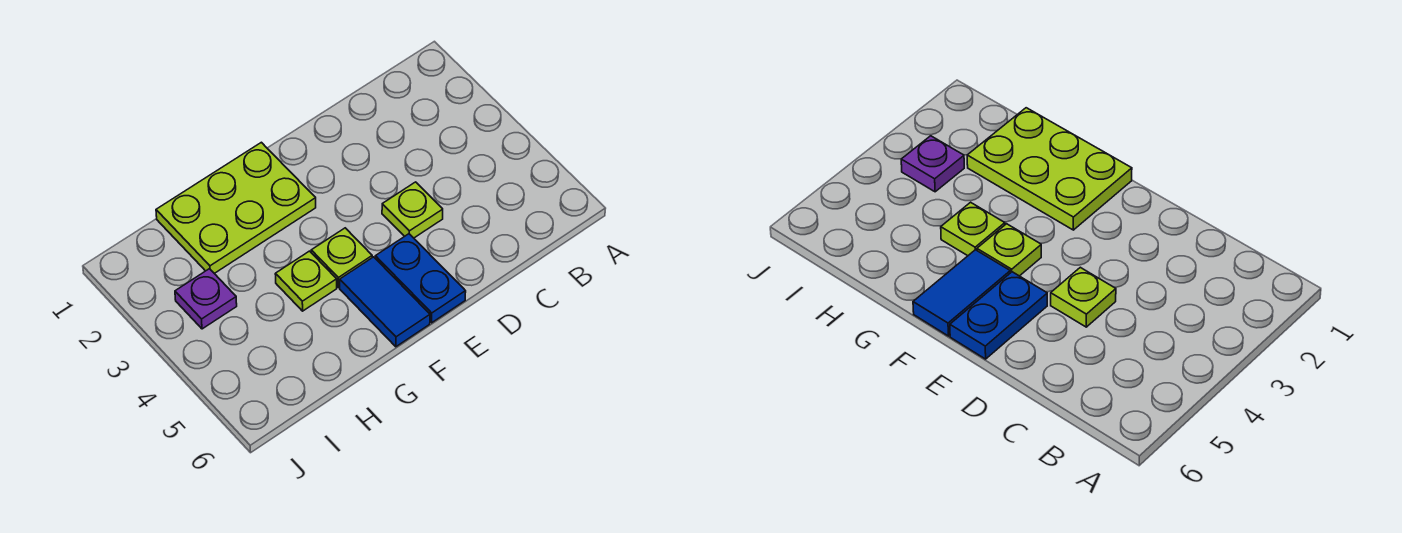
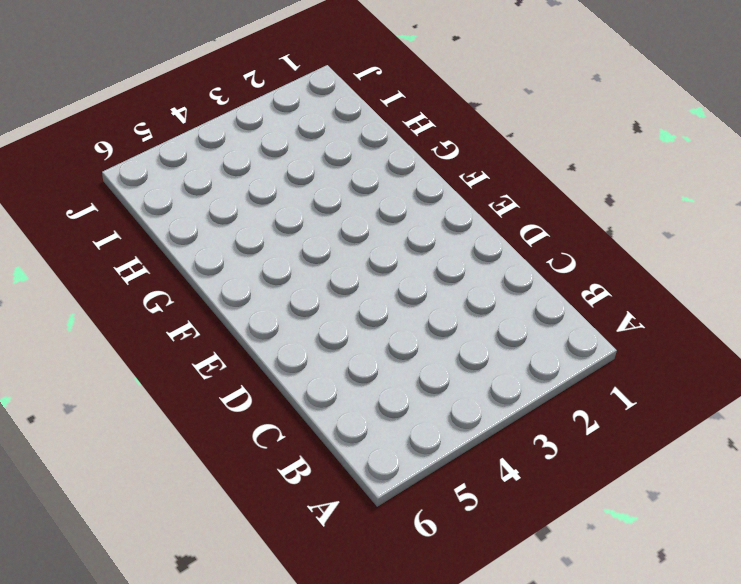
none -> lime 1x1 plate [382,182,443,238]
none -> blue 1x2 plate [375,234,466,323]

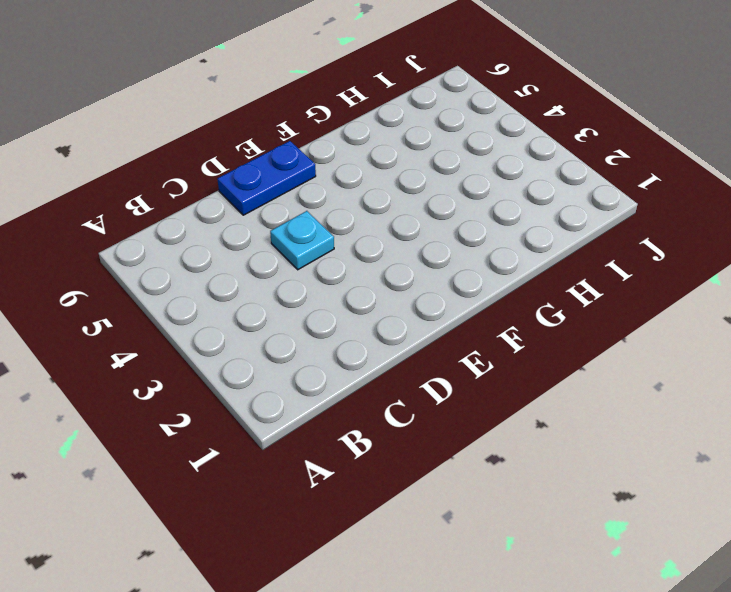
cyan 1x1 plate [270,211,334,270] -> lime 1x1 plate [382,182,443,238]
blue 1x2 plate [217,141,316,215] -> blue 1x2 plate turned to [375,234,466,323]
none -> lime 2x3 plate [156,142,316,273]
none -> lime 1x1 plate [311,228,372,288]

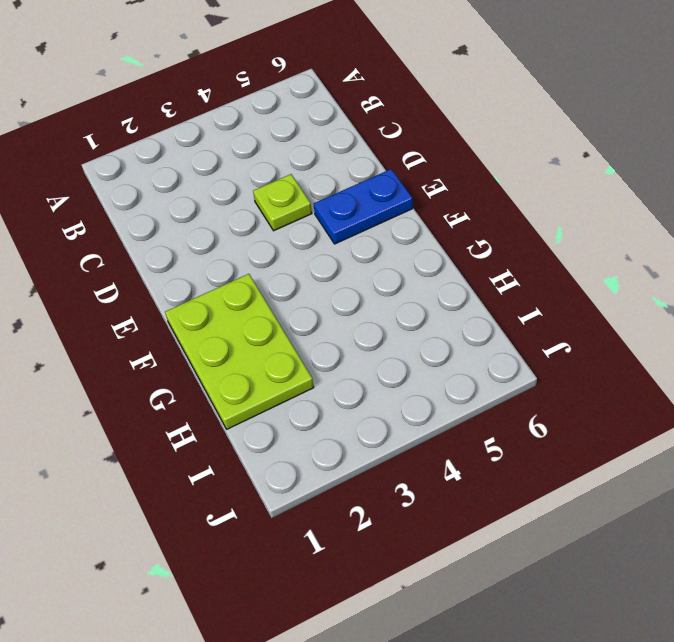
none -> lime 1x1 plate [311,228,372,288]
none -> blue 1x2 tile [340,257,430,347]

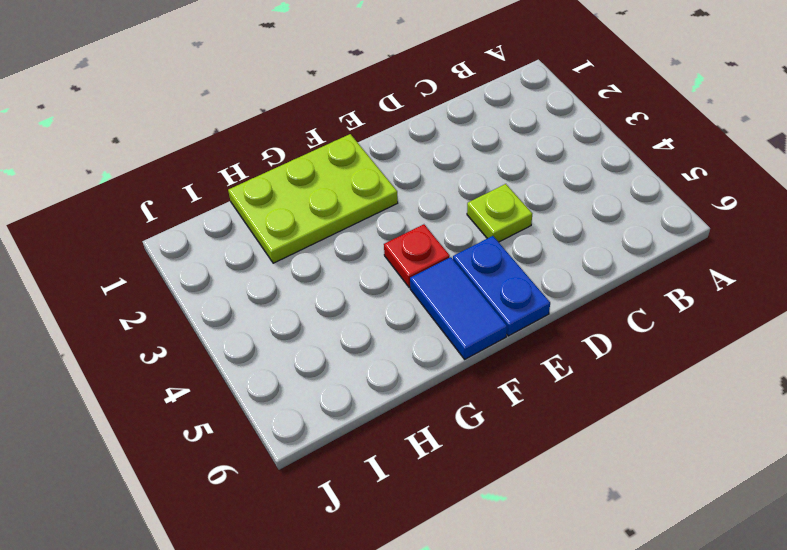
red 1x1 plate [384,224,450,288] -> lime 1x1 plate [311,228,372,288]
none -> lime 1x1 plate [275,251,337,311]
none -> purple 1x1 plate [175,269,237,329]

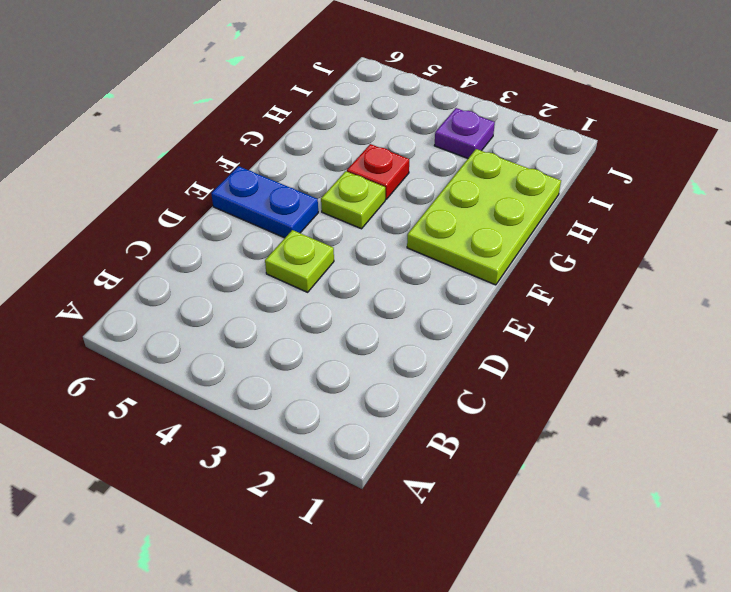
red 1x1 plate [347,144,409,199] -> lime 1x1 plate [275,251,337,311]
none -> blue 1x2 tile [340,257,430,347]

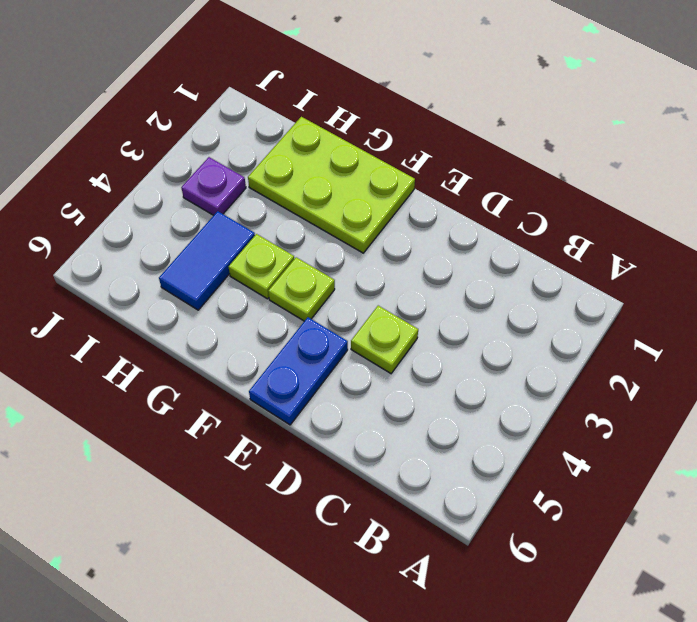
blue 1x2 tile [159,211,255,310] -> blue 1x2 tile moved to [340,257,430,347]

